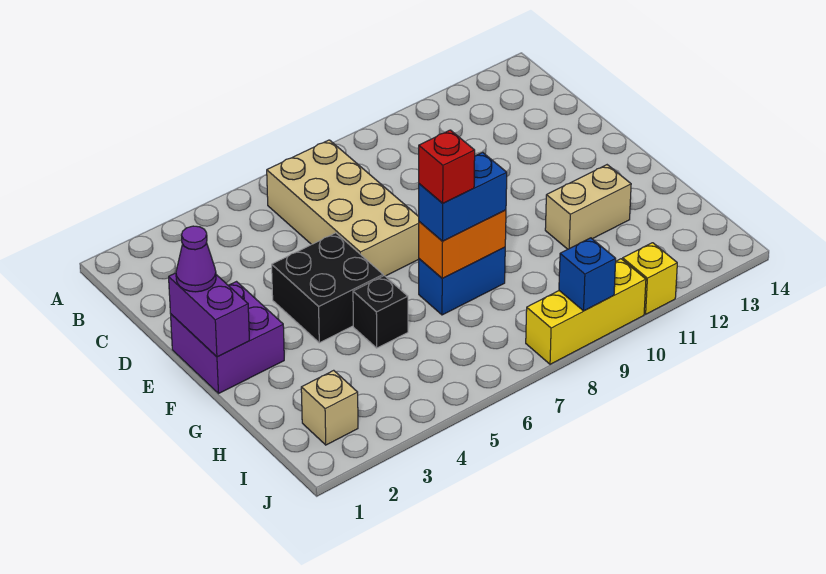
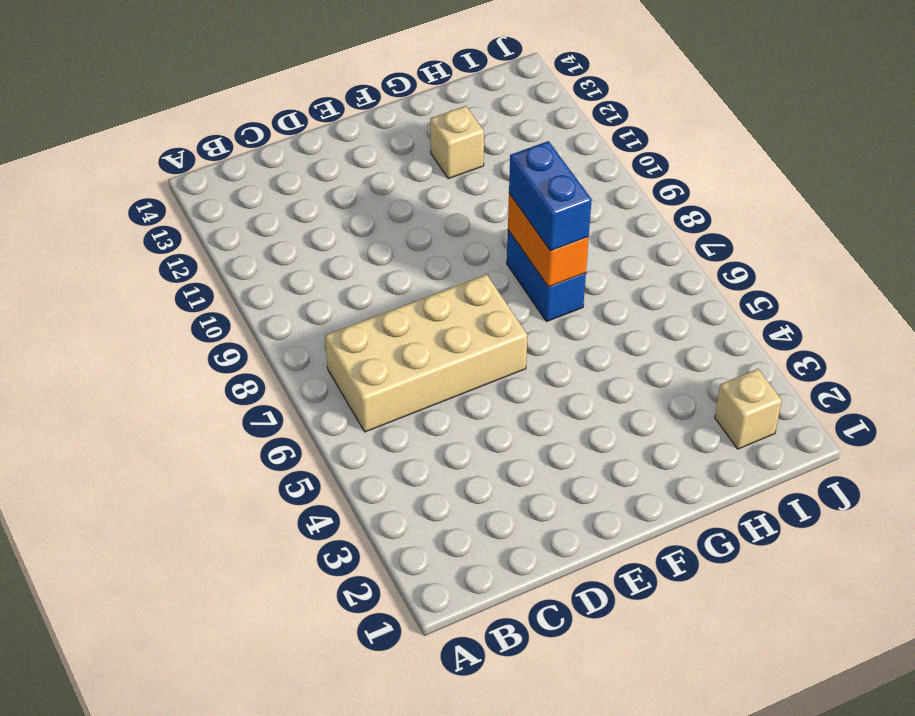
tan 1x1 brick [430,106,484,179] -> tan 1x2 brick [545,165,631,249]
none -> purple 2x2 brick [171,282,284,393]
none -> black 2x2 brick [272,233,383,343]
none -> black 1x1 brick [353,276,408,348]

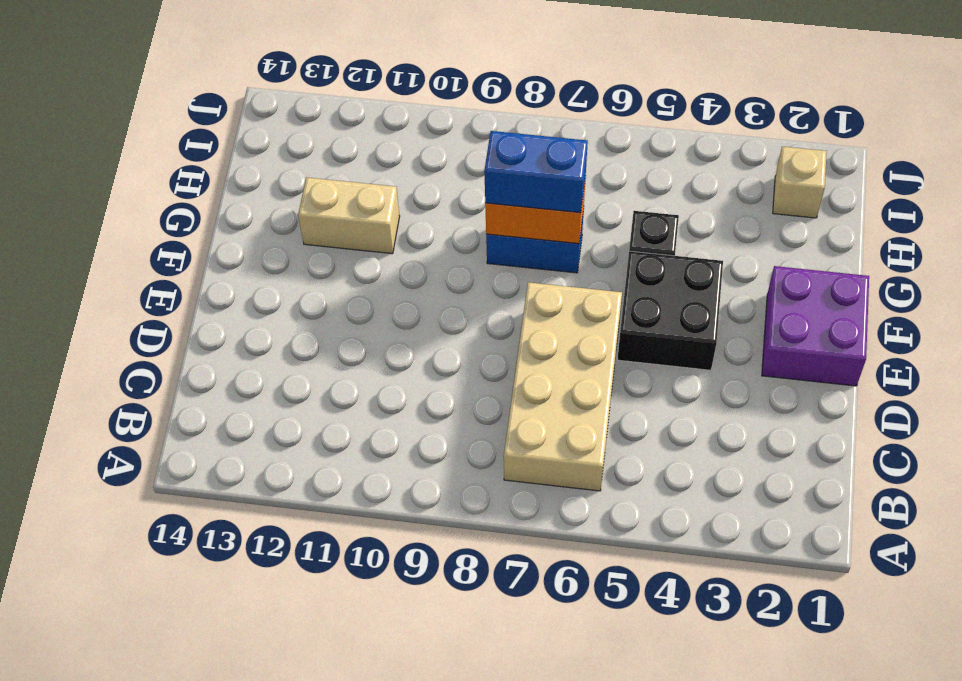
none -> yellow 1x3 brick [526,259,646,364]
none -> yellow 1x1 brick [623,243,677,314]
none -> purple 1x2 brick [169,273,249,357]

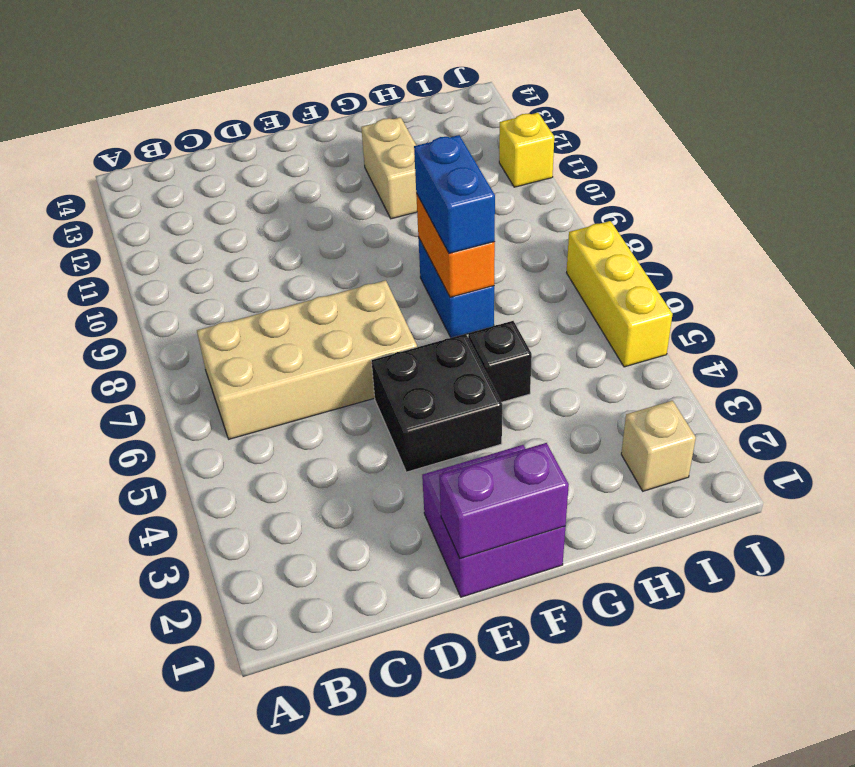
yellow 1x3 brick [567,221,673,367] -> yellow 1x3 brick moved to [526,259,646,364]
none -> blue 1x1 brick [559,238,616,311]
none -> purple 1x1 cone [176,226,216,292]
none -> red 1x1 brick [419,130,475,203]

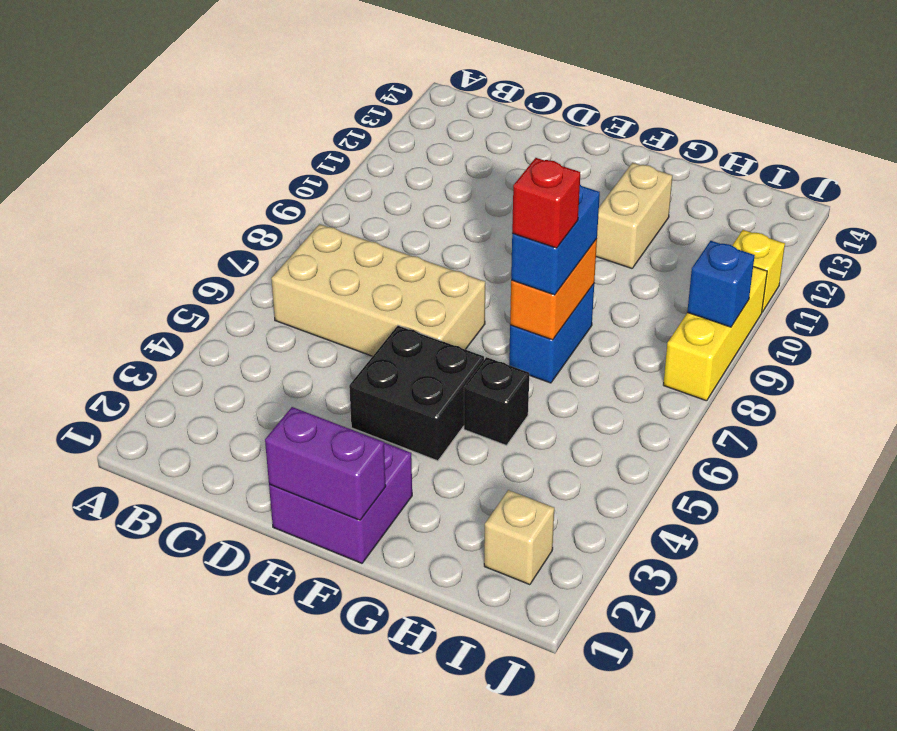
none -> purple 1x1 cone [176,226,216,292]

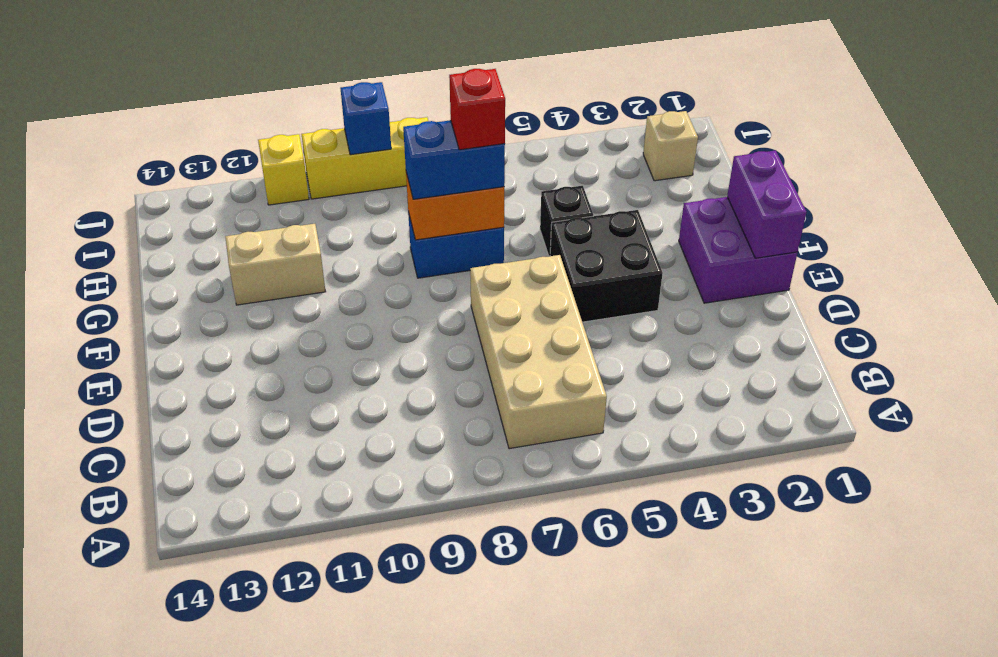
none -> purple 1x1 cone [176,226,216,292]

